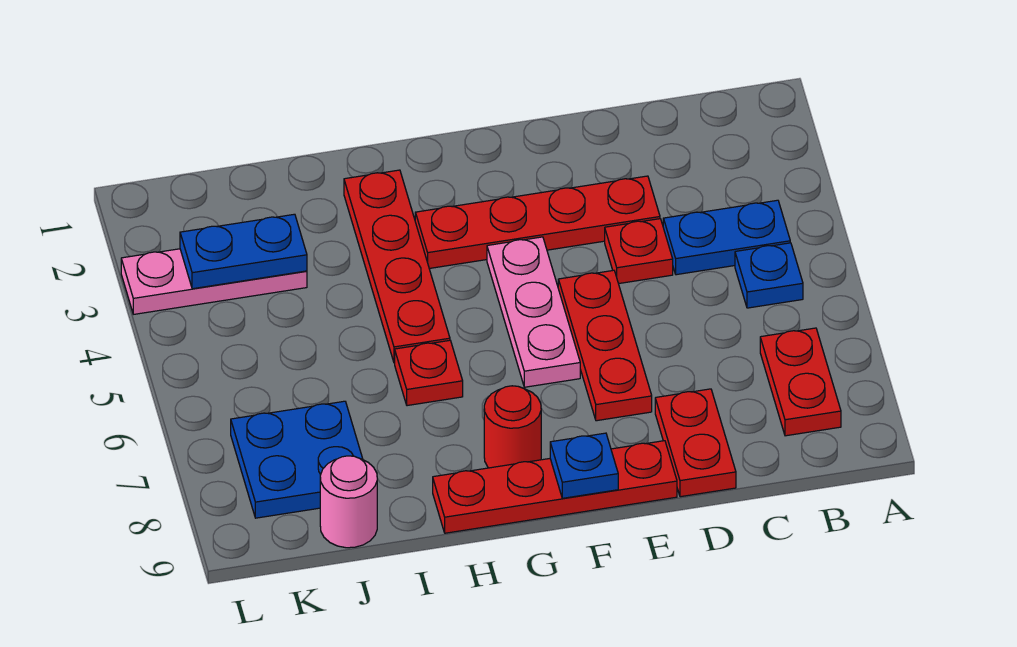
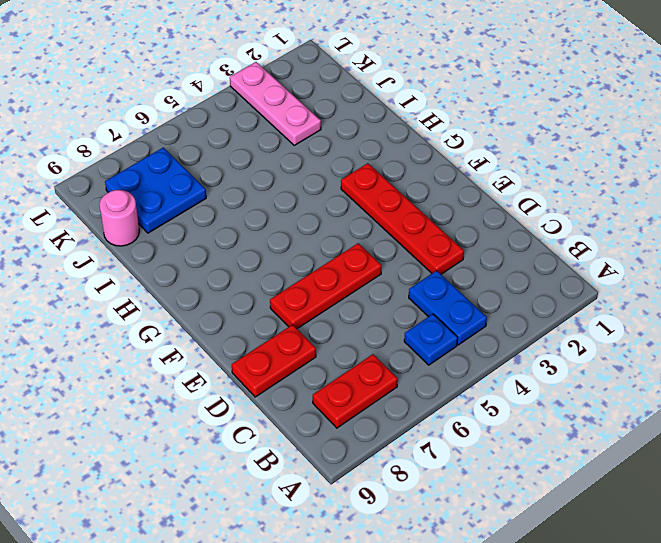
none -> red 1x1 plate [605,219,673,284]
none -> red 1x4 plate [433,441,677,533]
none -> pink 1x3 plate [487,237,580,387]

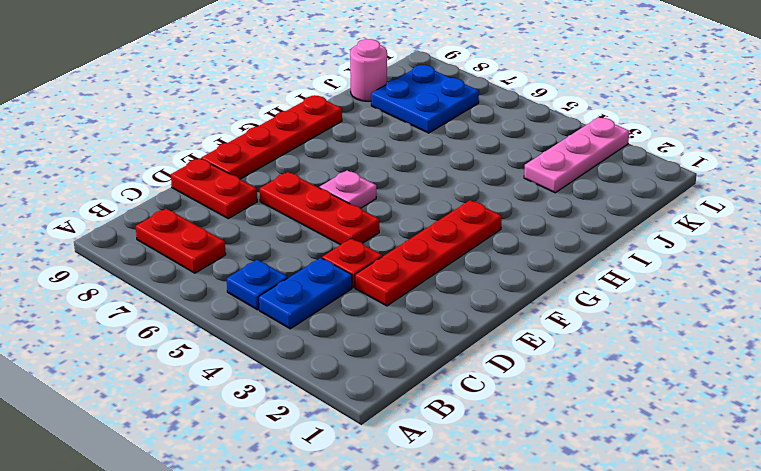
pink 1x1 plate [320,170,376,208] -> pink 1x3 plate [487,237,580,387]
none -> red 1x1 round brick [484,386,541,468]
none -> red 1x4 plate [344,170,450,363]
none -> red 1x1 plate [395,340,463,406]

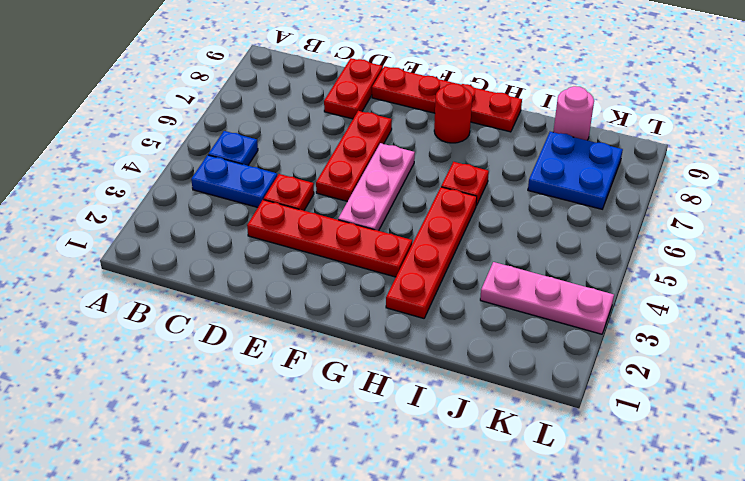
none -> red 1x2 plate [760,328,841,436]
none -> blue 1x1 plate [550,433,618,498]
none -> blue 1x2 plate [180,214,307,289]

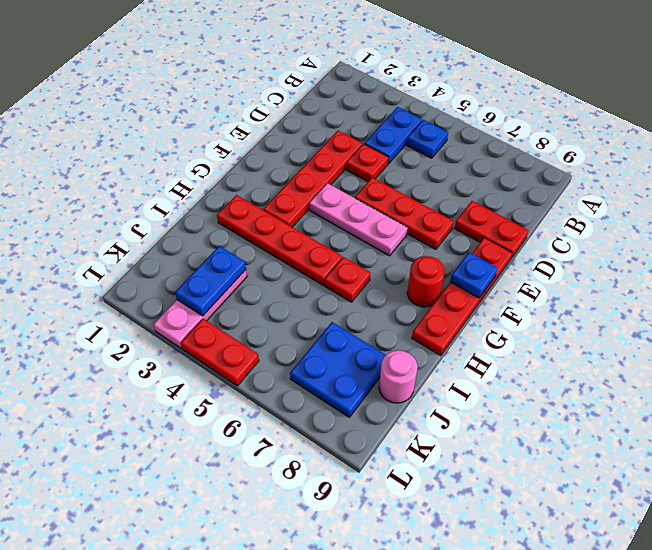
red 1x2 plate [181,319,259,386] -> red 1x2 plate moved to [760,328,841,436]

